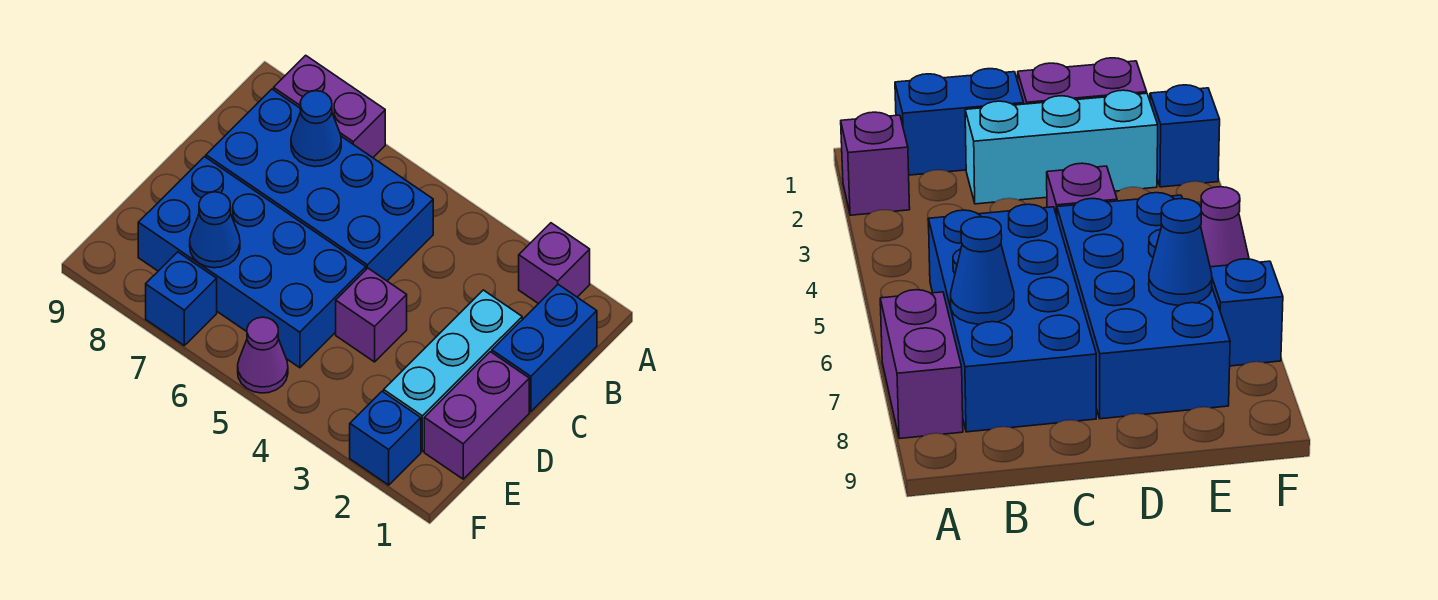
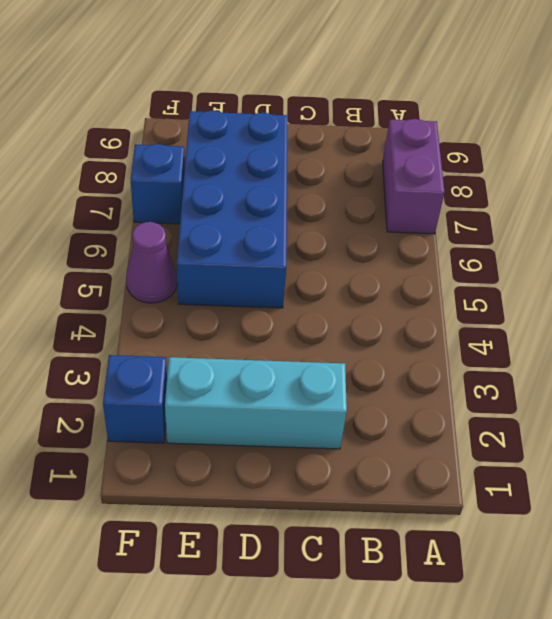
none -> purple 1x1 brick [519,223,590,304]
none -> blue 1x2 brick [492,284,597,412]
none -> blue 2x4 brick [206,89,433,281]

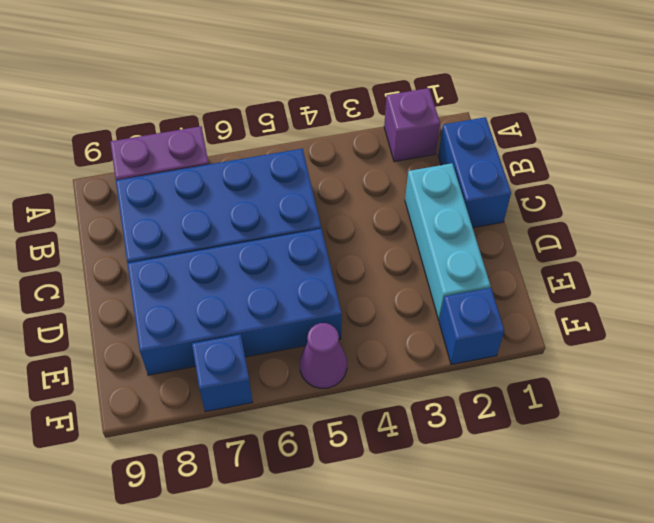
none -> purple 1x2 brick [424,352,529,479]
none -> purple 1x1 brick [336,268,407,362]
none -> blue 1x1 cone [291,91,341,167]

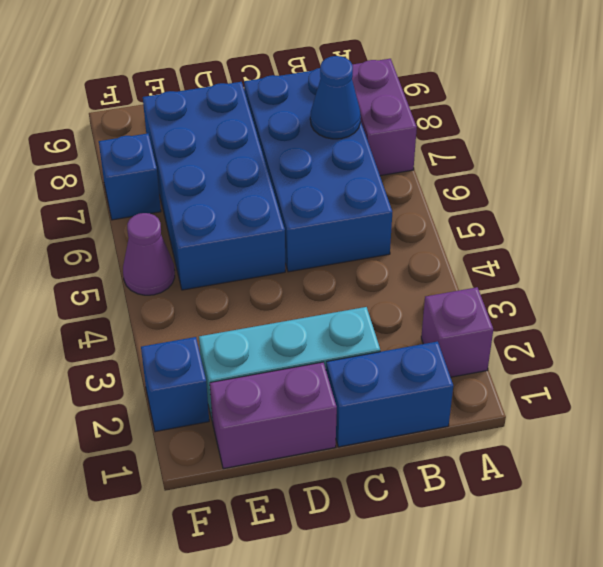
none -> purple 1x1 brick [336,268,407,362]
none -> blue 1x1 cone [190,192,240,268]

